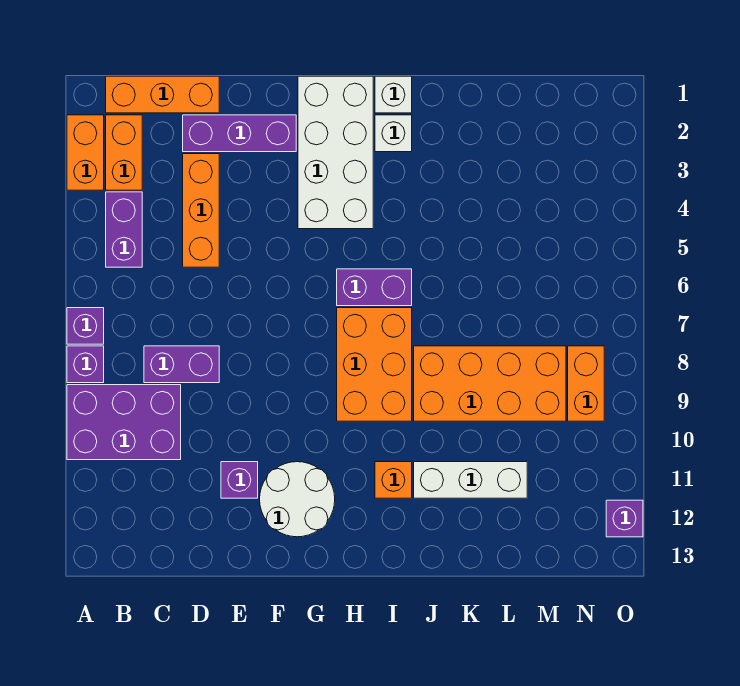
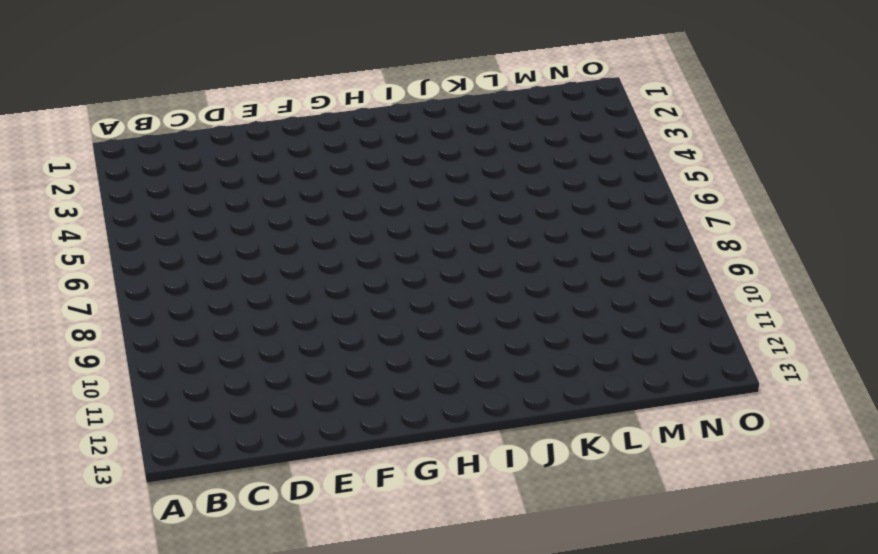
none -> orange 1x2 brick [67,115,104,190]
none -> purple 1x1 brick [67,308,104,344]
none -> purple 1x1 brick [67,346,104,383]

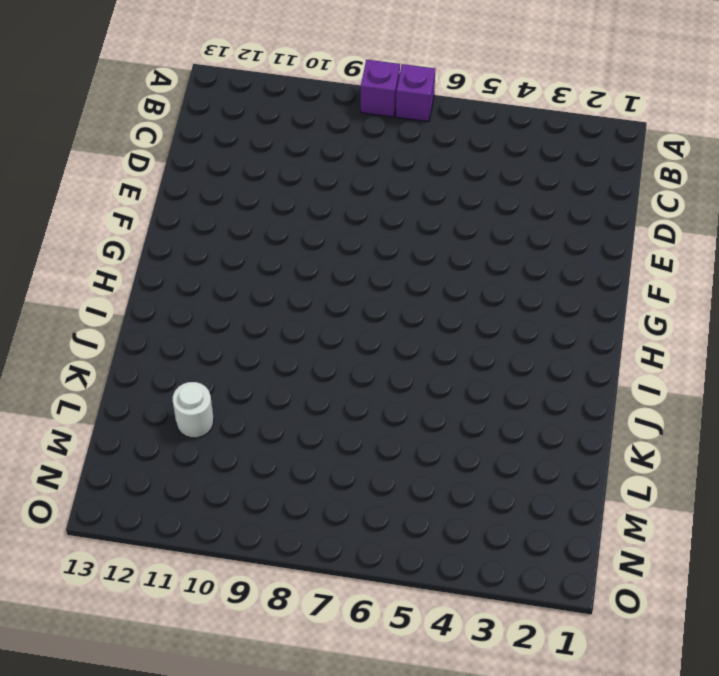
white 1x1 round brick [173,382,214,438] -> white 1x3 brick [414,462,527,498]
none -> orange 1x2 brick [67,115,104,190]
none -> purple 2x3 brick [67,385,181,460]
none -> orange 1x3 brick [106,76,219,113]

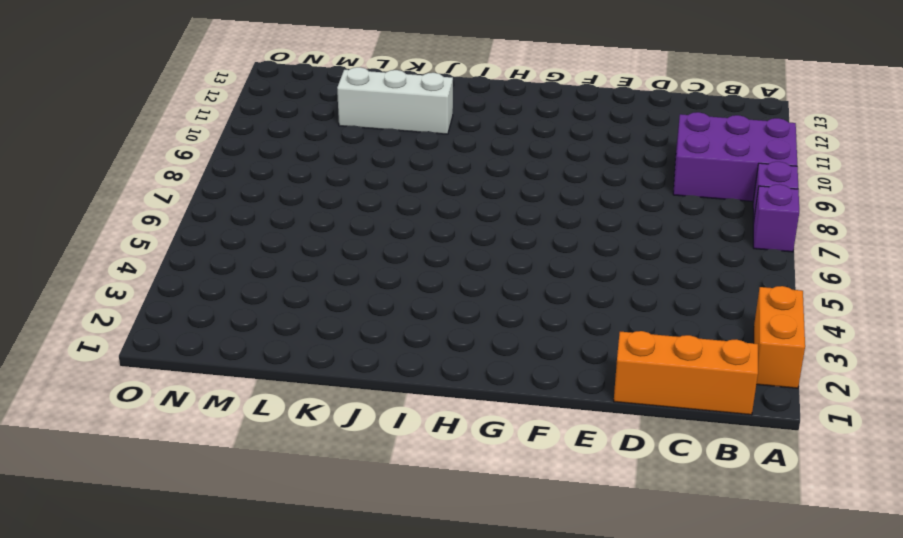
none -> orange 1x2 brick [106,115,142,190]
none -> purple 1x2 brick [106,192,142,267]
none -> purple 1x2 brick [144,346,219,383]

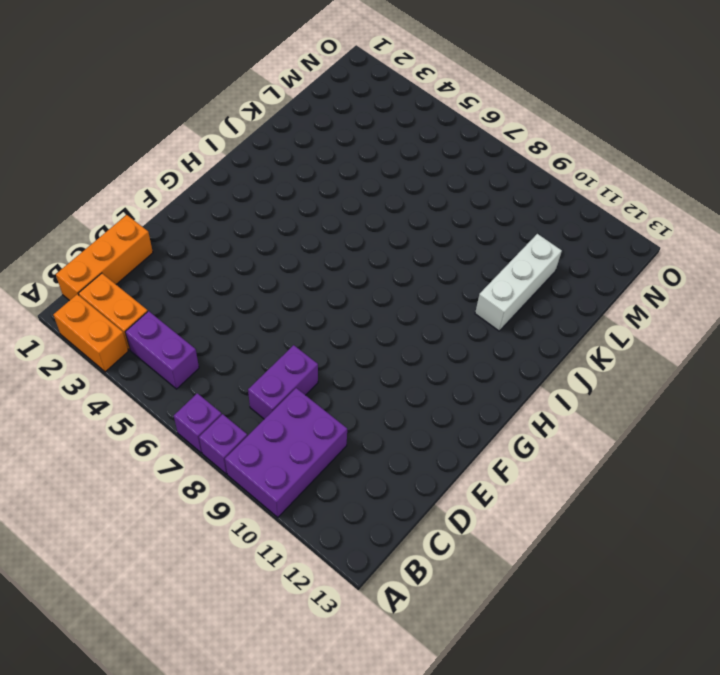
none -> purple 1x3 brick [183,115,296,152]
none -> orange 1x3 brick [183,154,219,267]
none -> purple 1x1 brick [221,462,258,498]

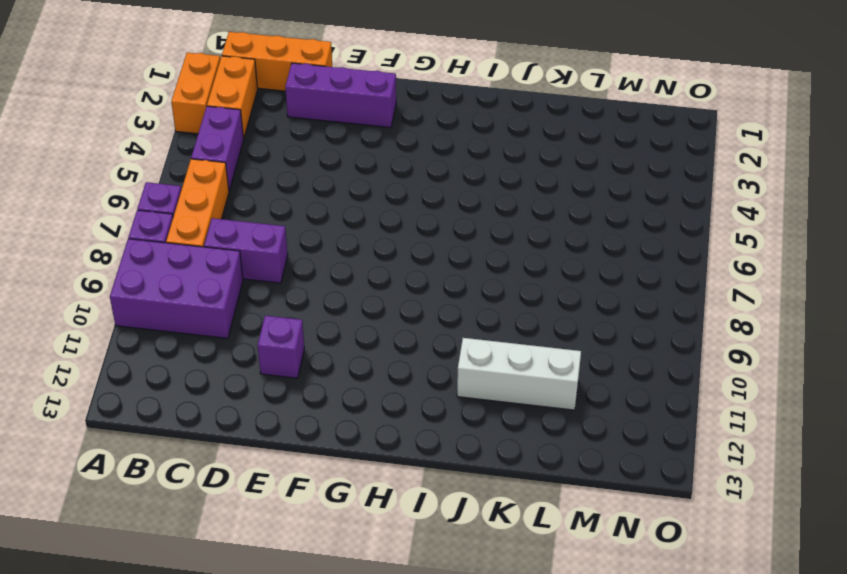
orange 1x3 brick [166,159,229,247] -> orange 1x3 brick moved to [183,154,219,267]
none -> white 2x2 round brick [260,462,335,537]
none -> white 2x4 brick [298,76,373,229]
none -> purple 1x2 brick [337,269,412,306]

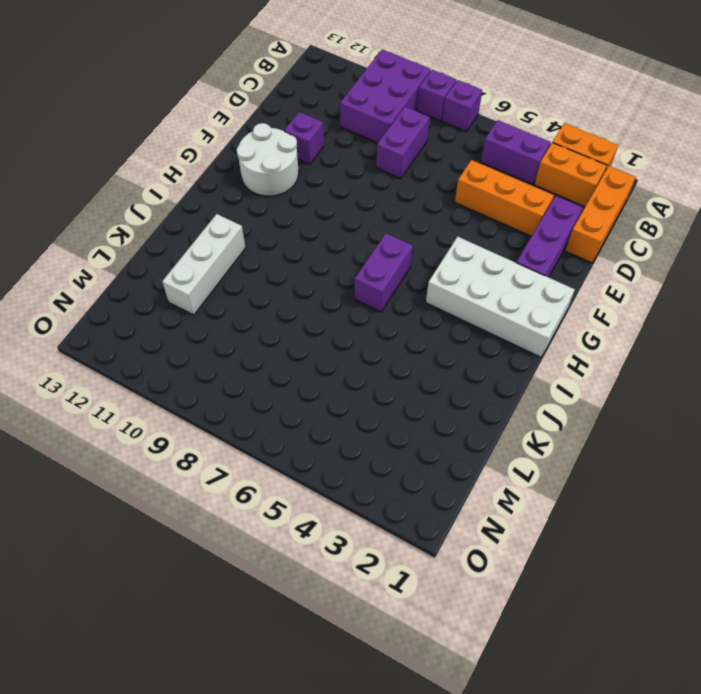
none -> orange 2x3 brick [337,308,412,421]
none -> white 1x1 brick [375,76,412,113]
none -> white 1x1 brick [375,115,412,152]

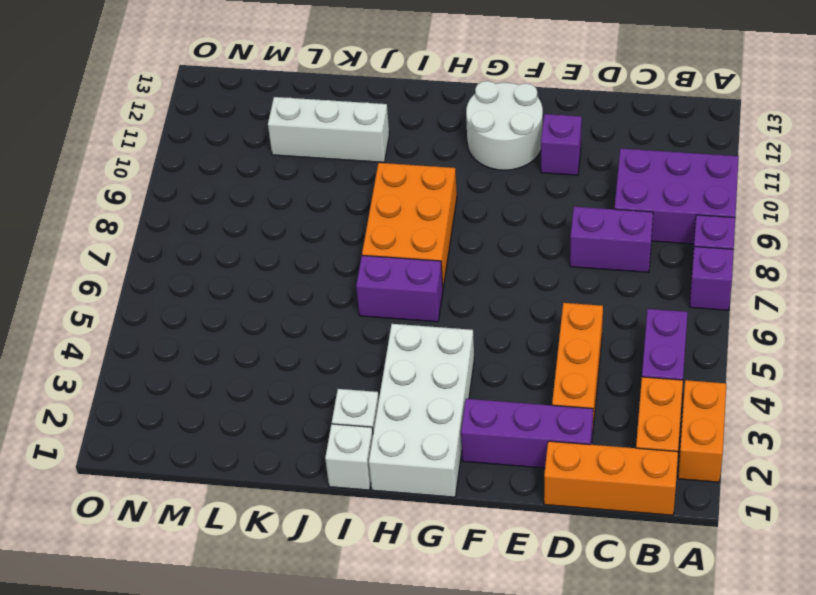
none -> orange 1x1 brick [375,462,412,498]
none -> orange 2x4 brick [414,346,566,421]
none -> orange 1x2 brick [568,346,604,421]

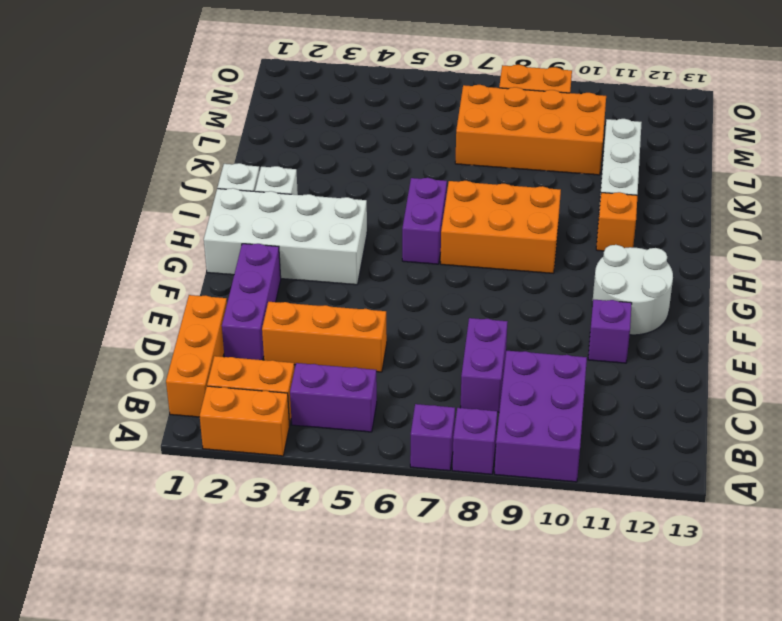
orange 2x4 brick [455,85,606,175] -> orange 2x4 brick turned to [414,346,566,421]
none -> purple 1x1 brick [606,500,643,537]

